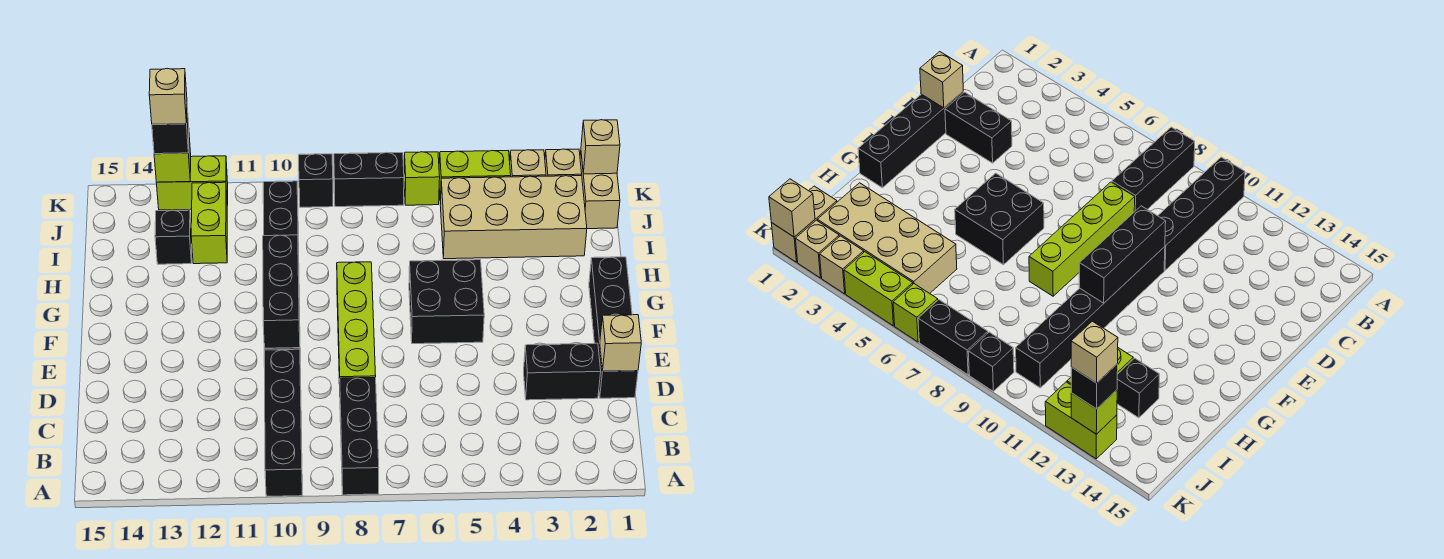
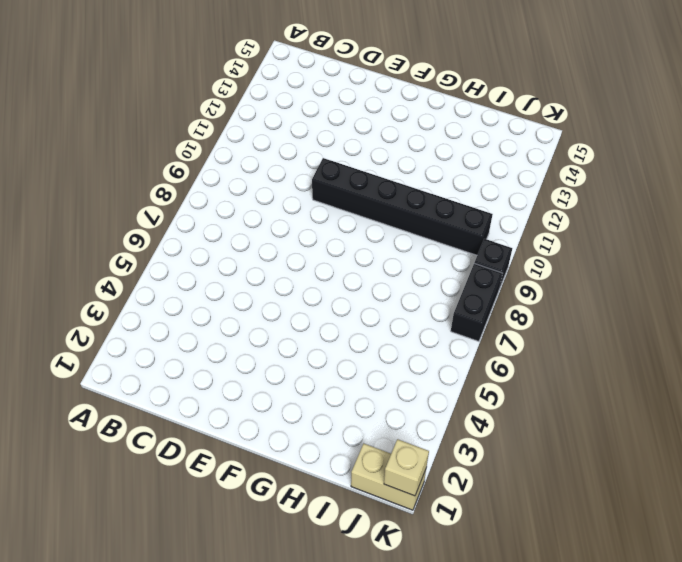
none -> black 1x3 brick [340,377,379,495]
none -> black 1x4 brick [264,349,302,496]
none -> black 1x4 brick [589,257,638,398]

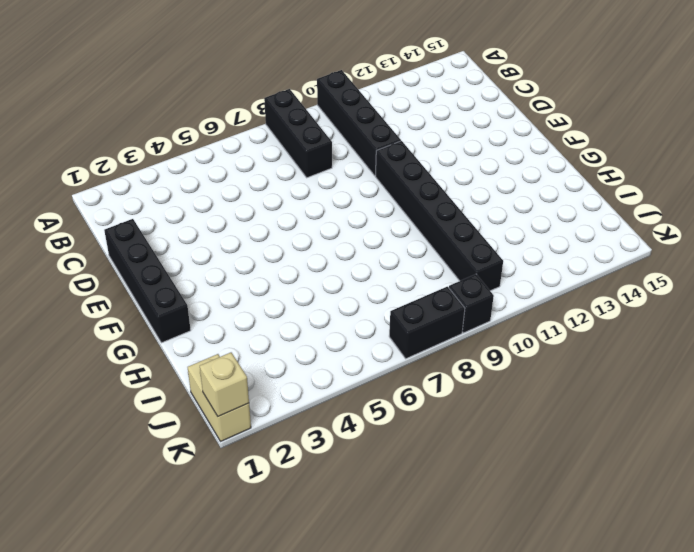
none -> black 1x2 brick [524,343,601,400]
none -> lime 1x4 brick [337,262,376,384]
none -> black 2x2 brick [409,260,484,344]

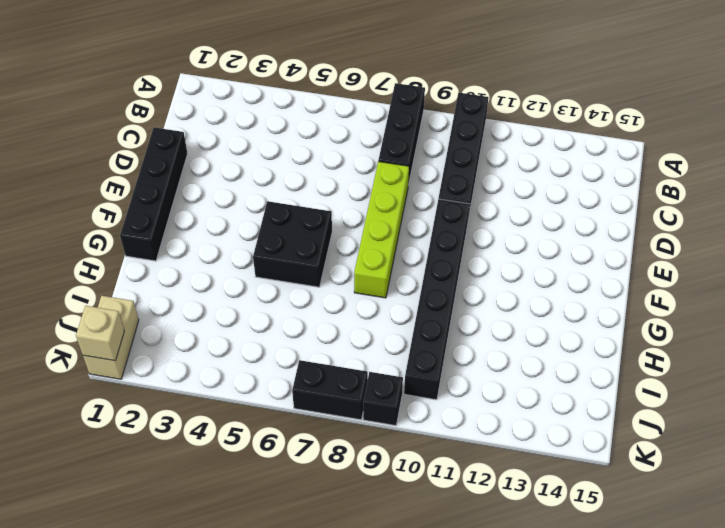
none -> black 1x2 brick [524,343,601,400]
none -> tan 2x4 brick [440,176,587,259]
none -> lime 1x2 brick [191,182,227,264]

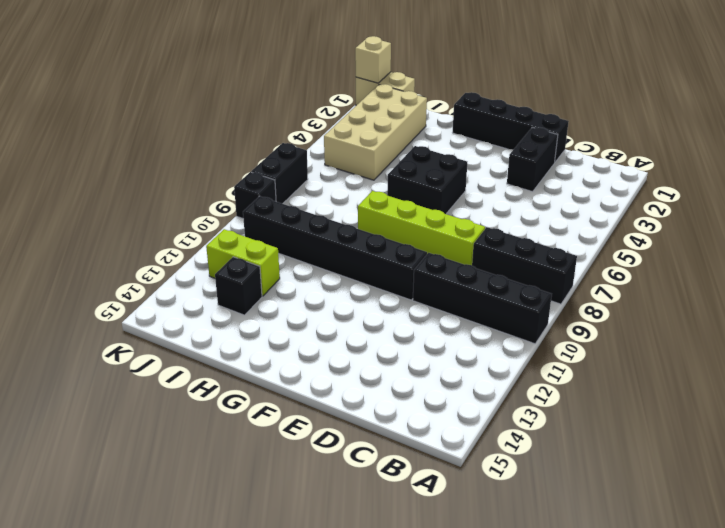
none -> tan 1x1 brick [545,149,582,176]
none -> tan 1x1 brick [510,150,546,177]
none -> lime 1x2 brick [439,150,511,204]

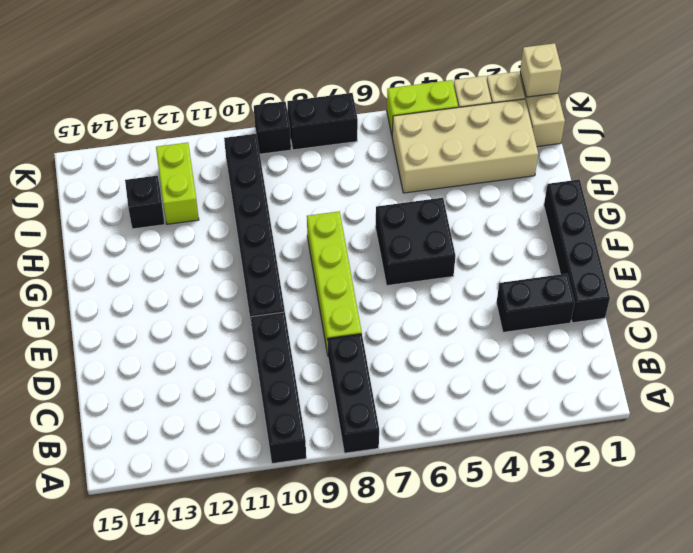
none -> lime 1x1 brick [404,152,440,205]
none -> lime 1x2 brick [156,156,228,210]
none -> tan 1x1 brick [600,315,641,371]

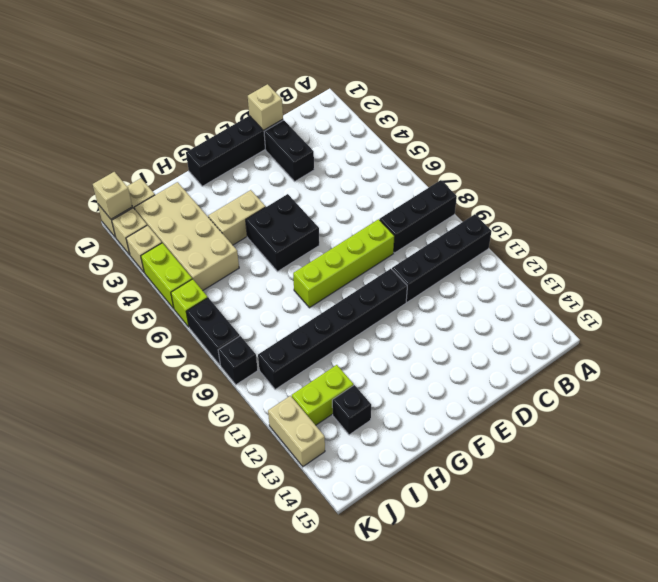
tan 1x2 brick [208,190,266,245] -> none
tan 1x2 brick [268,396,325,466] -> lime 1x2 brick [156,156,228,210]
none -> black 1x3 brick [263,235,300,348]
none -> lime 1x1 brick [154,138,191,182]
none -> black 1x1 brick [152,108,189,154]

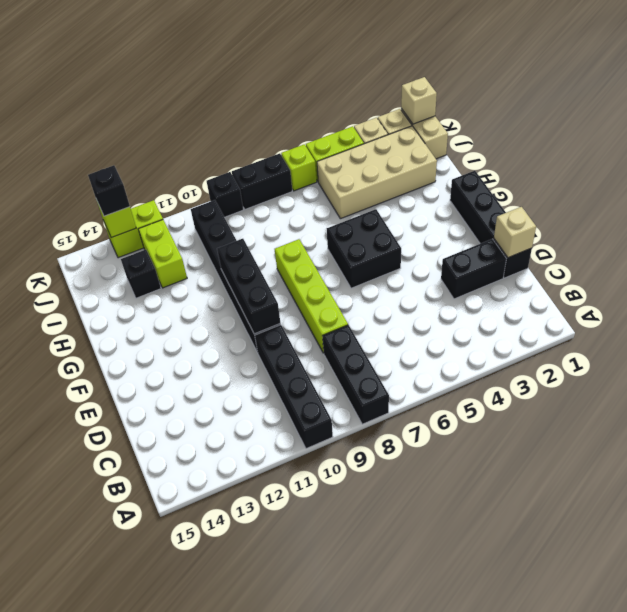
none -> tan 1x1 brick [149,69,187,124]

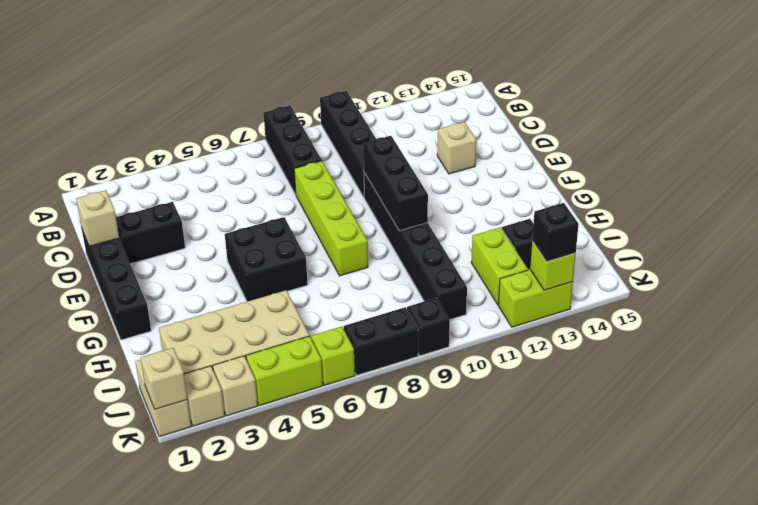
tan 1x1 brick [437,122,476,174] -> tan 1x1 brick moved to [149,69,187,124]

